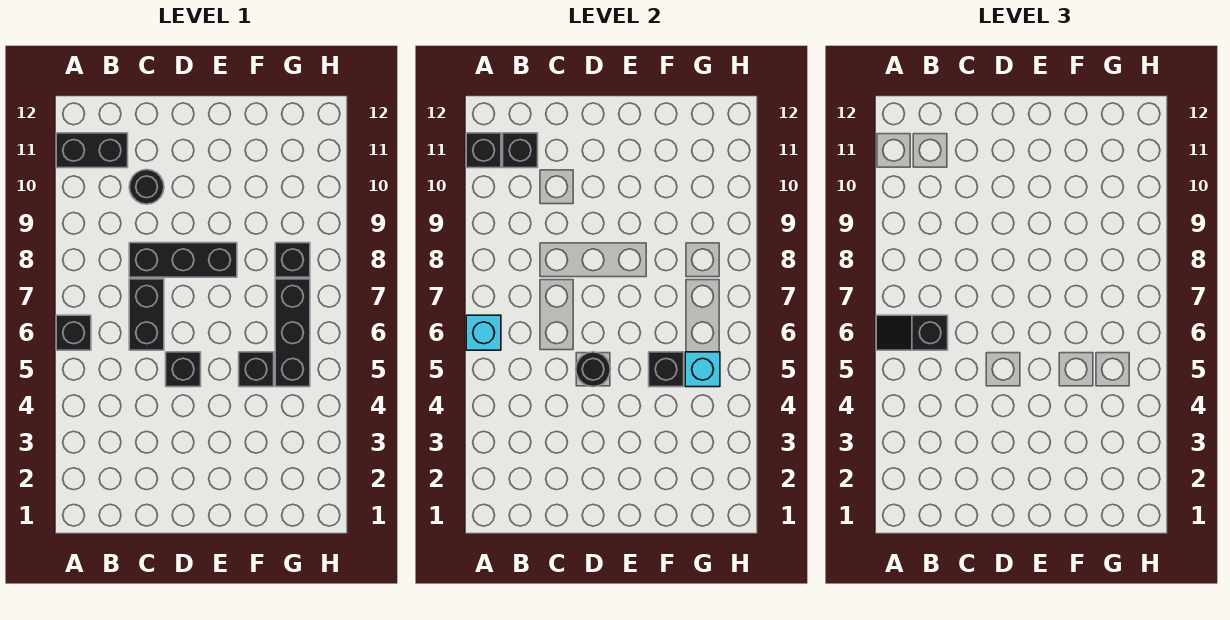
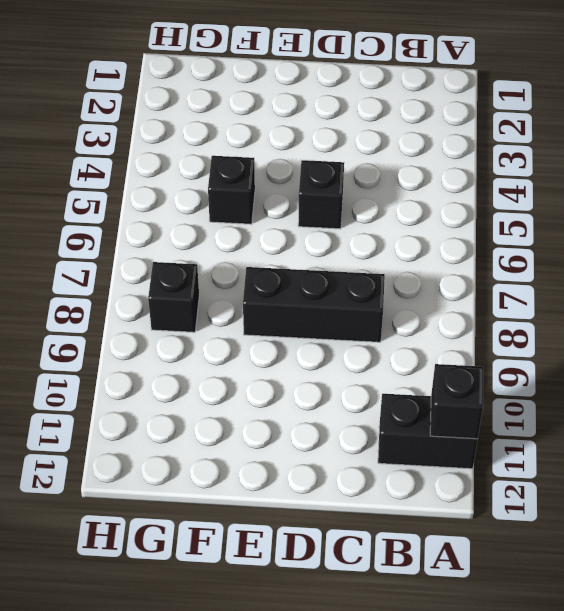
none -> black 1x1 brick [56,315,91,350]
none -> black 1x2 brick [129,279,164,350]
none -> black 1x1 round brick [129,170,164,204]

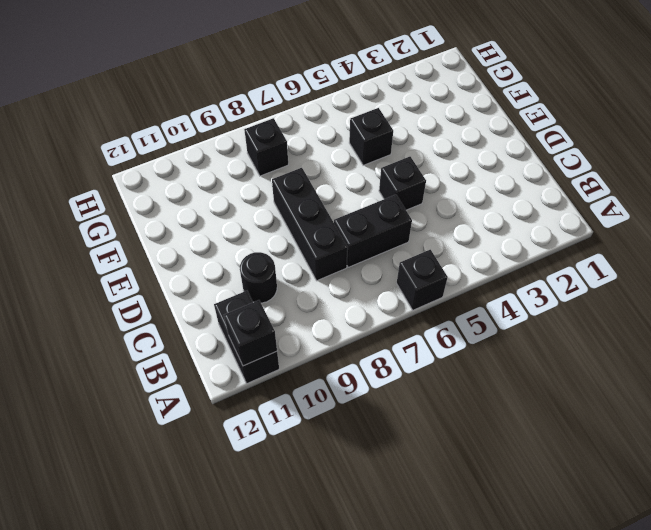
none -> black 1x3 brick [275,279,310,387]
none -> cyan 1x1 brick [466,315,501,350]
none -> black 1x1 brick [503,133,538,168]

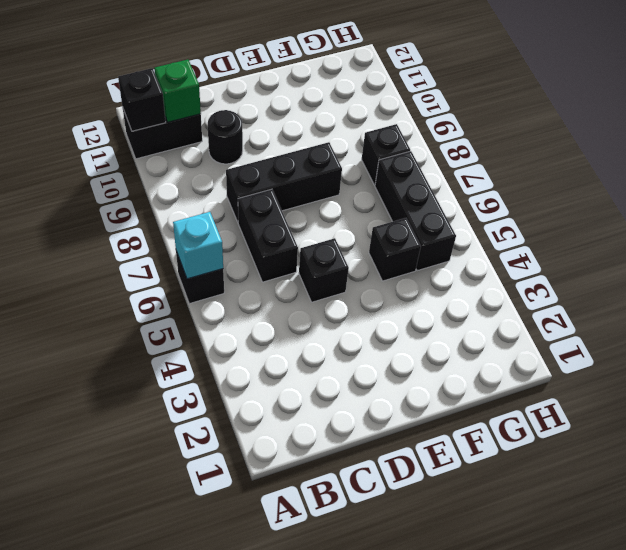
green 1x1 brick [154,60,201,122] -> black 1x1 brick [503,133,538,168]
none -> black 1x1 round brick [576,352,611,387]
none -> black 1x1 brick [649,352,684,387]
none -> cyan 1x1 brick [685,352,720,387]

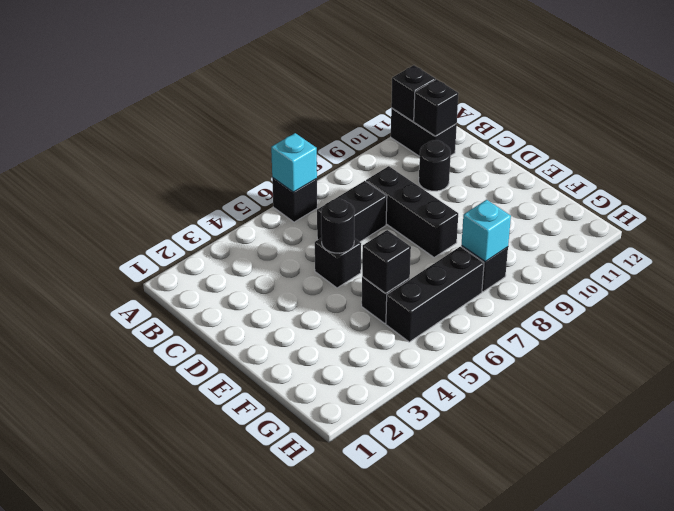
cyan 1x1 brick [462,200,511,262] -> cyan 1x1 brick moved to [685,352,720,387]
none -> black 1x2 slope [876,315,948,350]

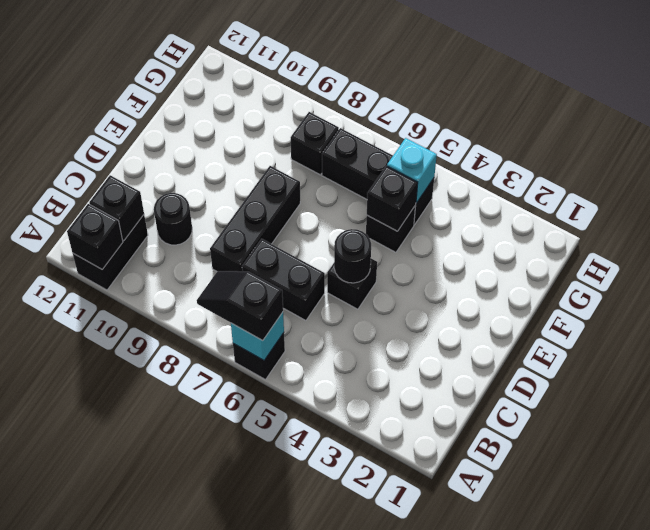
black 1x2 slope [197,271,283,341] -> black 1x2 slope turned to [876,315,948,350]

